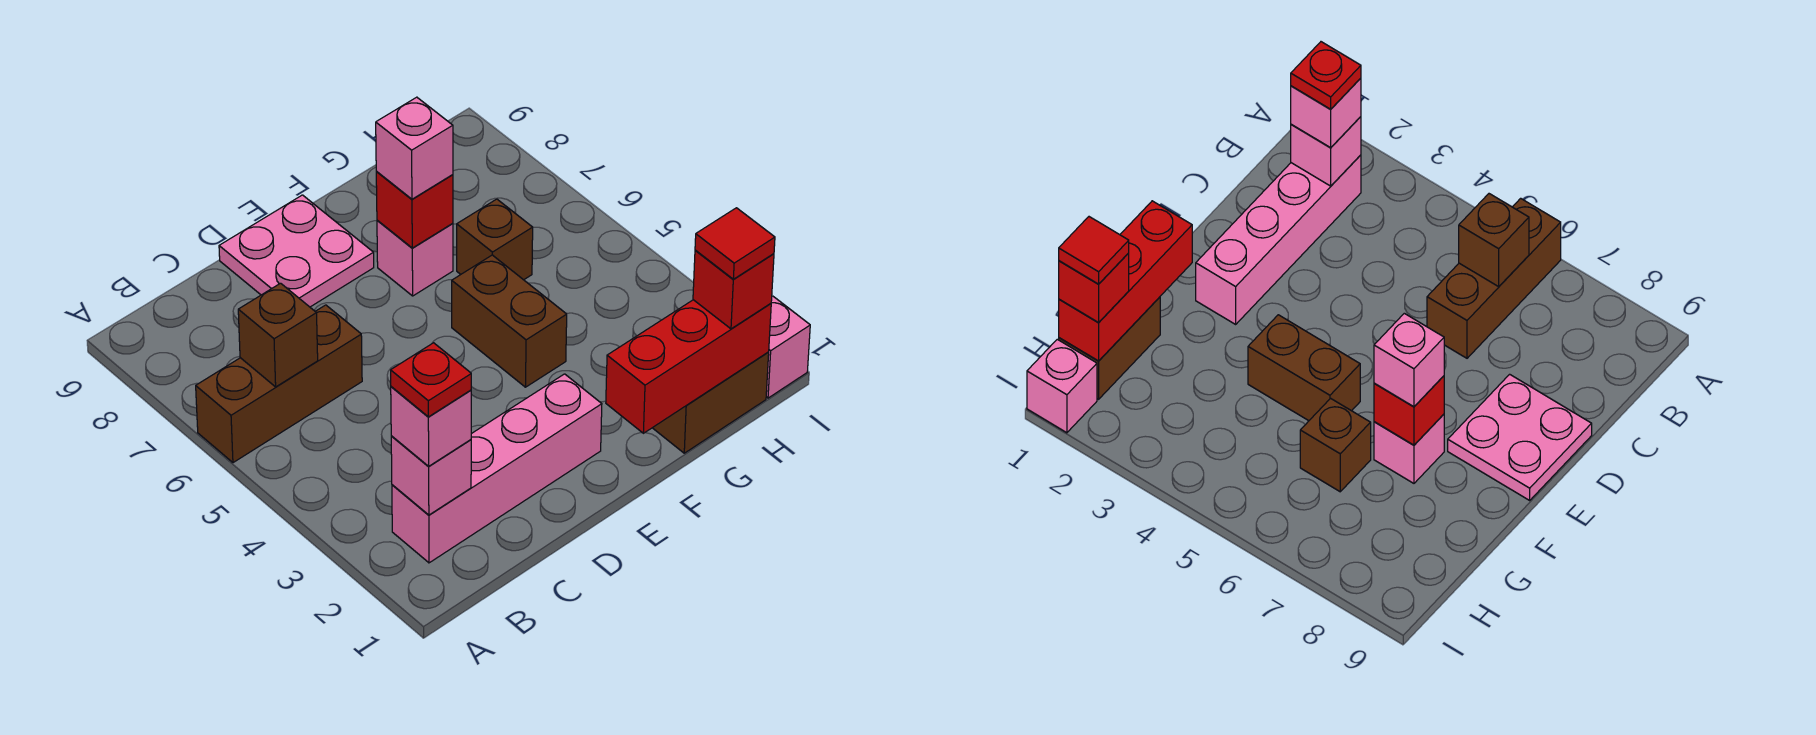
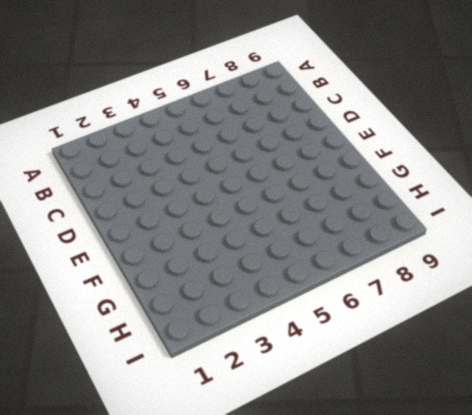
none -> brown 1x3 brick [196,305,362,463]
none -> pink 1x4 brick [392,374,602,563]
none -> pink 2x2 plate [219,195,374,307]

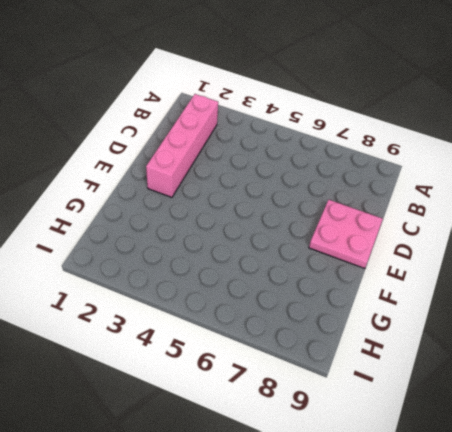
none -> brown 1x3 brick [196,305,362,463]
none -> brown 1x2 brick [452,255,567,387]
none -> pink 1x1 brick [377,220,453,296]

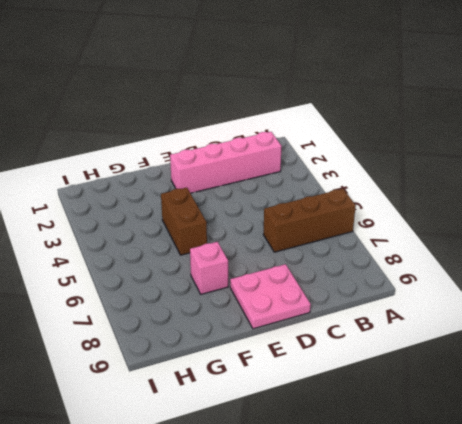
none -> brown 1x2 brick [653,352,769,453]
none -> brown 1x1 brick [457,199,533,280]
none -> pink 1x1 brick [766,296,810,398]

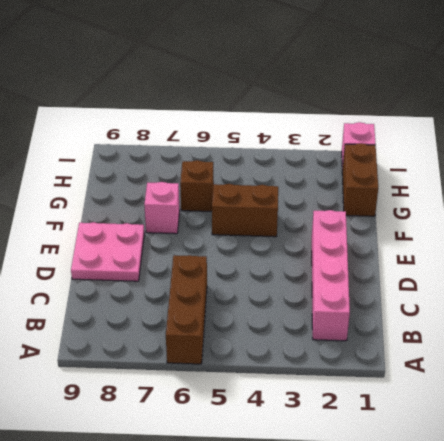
none -> pink 1x1 brick [391,436,471,515]
none -> brown 1x1 brick [238,283,318,387]
none -> red 1x3 brick [606,300,771,433]

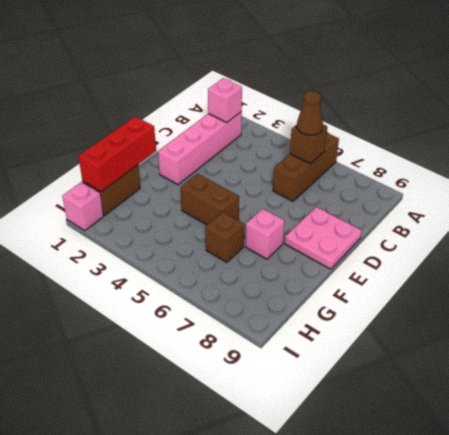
brown 1x1 cone [297,91,323,135] -> none
none -> red 1x1 brick [376,171,453,248]
none -> pink 1x1 brick [391,387,471,466]
none -> pink 1x1 brick [376,97,453,199]

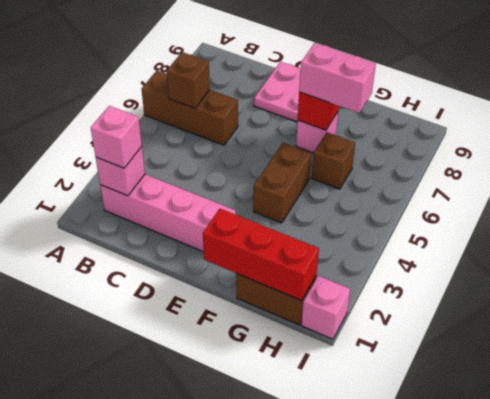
pink 1x2 brick [299,43,376,113] -> pink 1x1 brick [376,97,453,199]
none -> red 1x1 brick [693,250,774,329]
none -> red 1x1 plate [391,343,471,417]
none -> red 1x1 tile [695,208,775,279]

